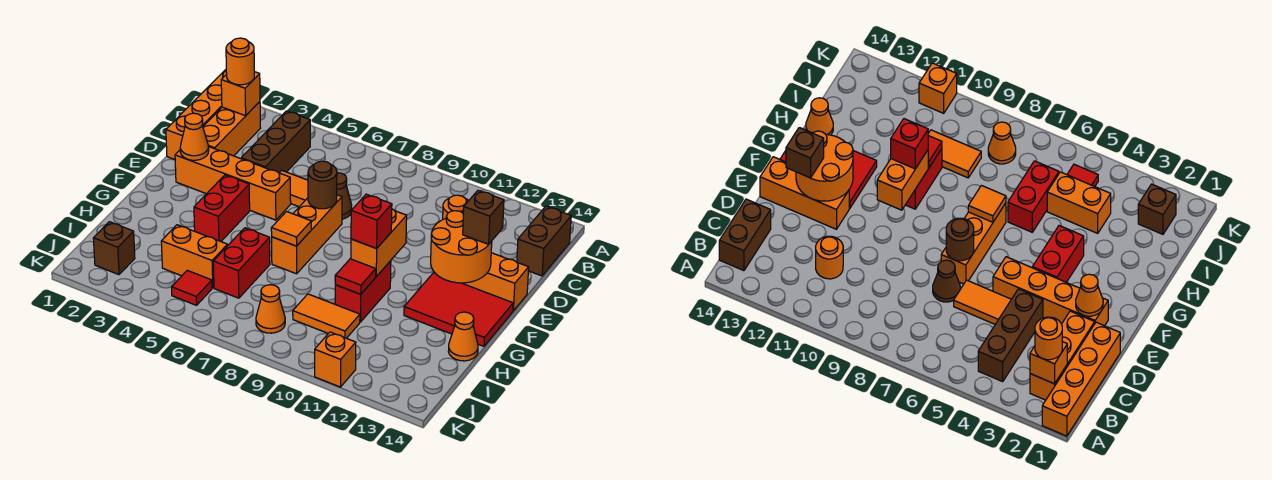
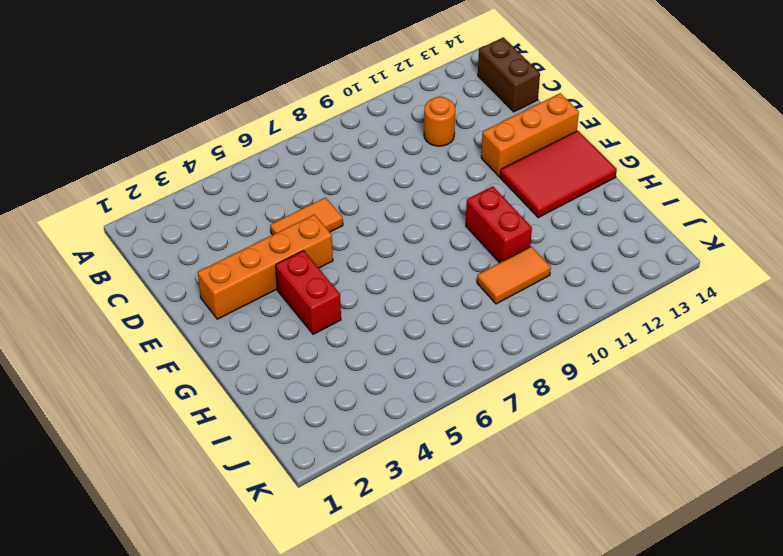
none -> orange 1x4 brick [166,70,227,160]
none -> orange 1x3 brick [203,102,260,156]
none -> brown 1x3 brick [241,111,310,173]
none -> brown 1x1 cone [337,173,352,219]

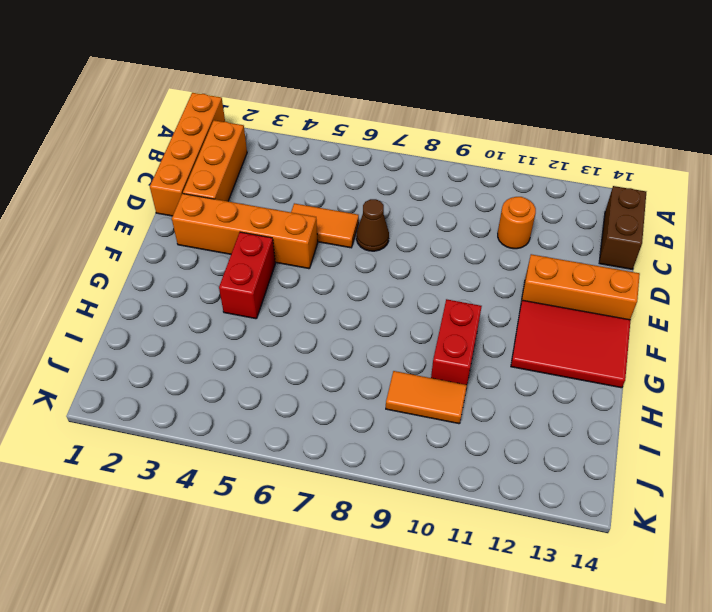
none -> brown 1x3 brick [241,111,310,173]
none -> orange 1x3 brick [272,195,342,274]
none -> red 1x2 brick [213,228,270,298]
none -> orange 1x1 cone [448,312,478,361]

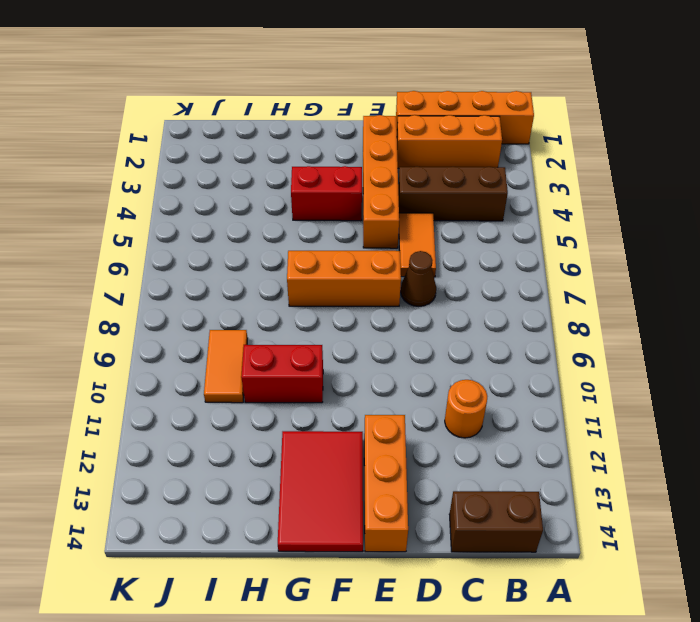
none -> red 1x2 brick [213,228,270,298]
none -> orange 1x1 cone [448,312,478,361]
none -> orange 1x2 brick [161,225,228,288]
none -> brown 1x1 brick [93,222,135,275]

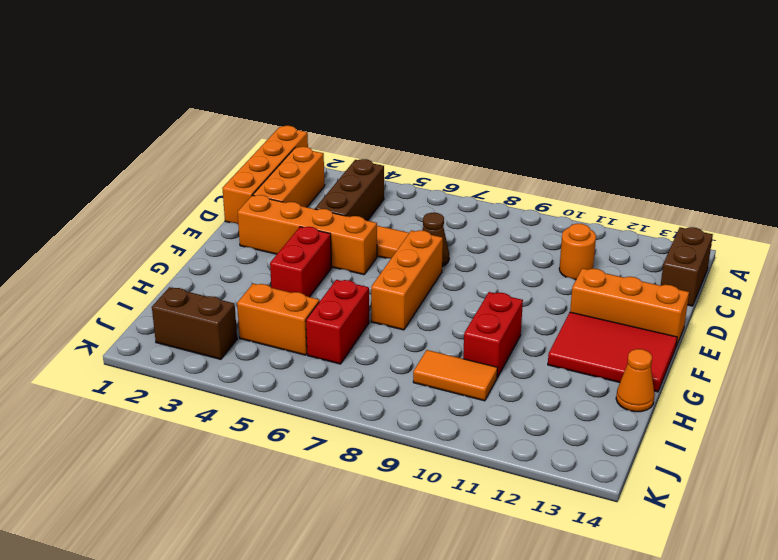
brown 1x2 brick [152,287,237,359] -> brown 1x1 brick [93,222,135,275]
none -> red 1x1 tile [172,270,212,305]
none -> orange 1x1 cone [256,285,285,333]
none -> orange 1x1 brick [315,332,356,387]
none -> orange 1x1 brick [221,72,260,116]

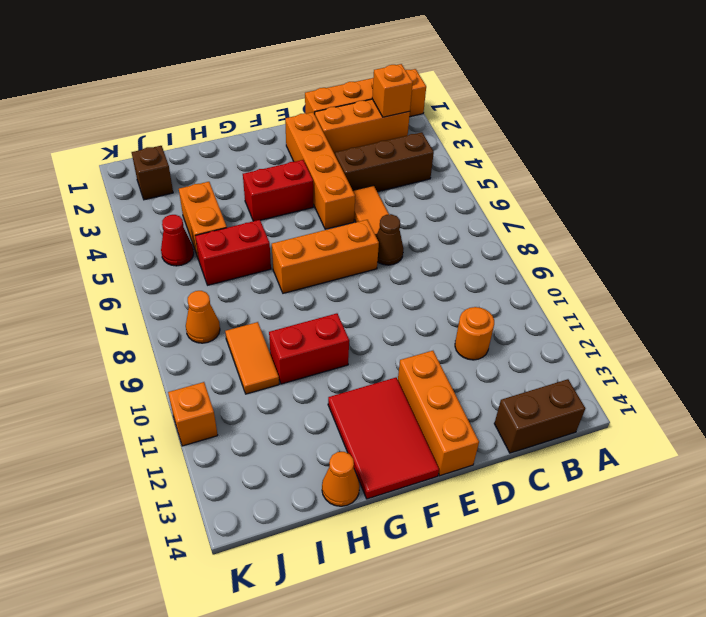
red 1x1 cone [161,215,194,266] -> red 1x1 tile [172,270,212,305]
none -> orange 1x1 cone [180,113,209,160]
none -> brown 1x1 round brick [308,161,337,209]
none -> orange 2x2 round brick [431,211,492,283]
none -> orange 1x2 brick [351,209,407,277]

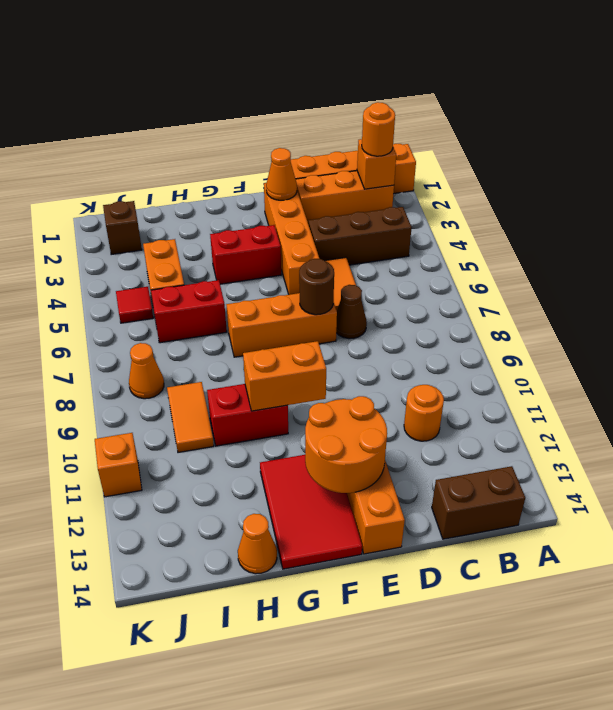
none -> orange 1x1 tile [271,212,311,246]
none -> red 1x1 tile [335,259,376,294]
none -> brown 1x1 brick [463,190,504,244]
none -> red 1x1 brick [351,194,392,248]

